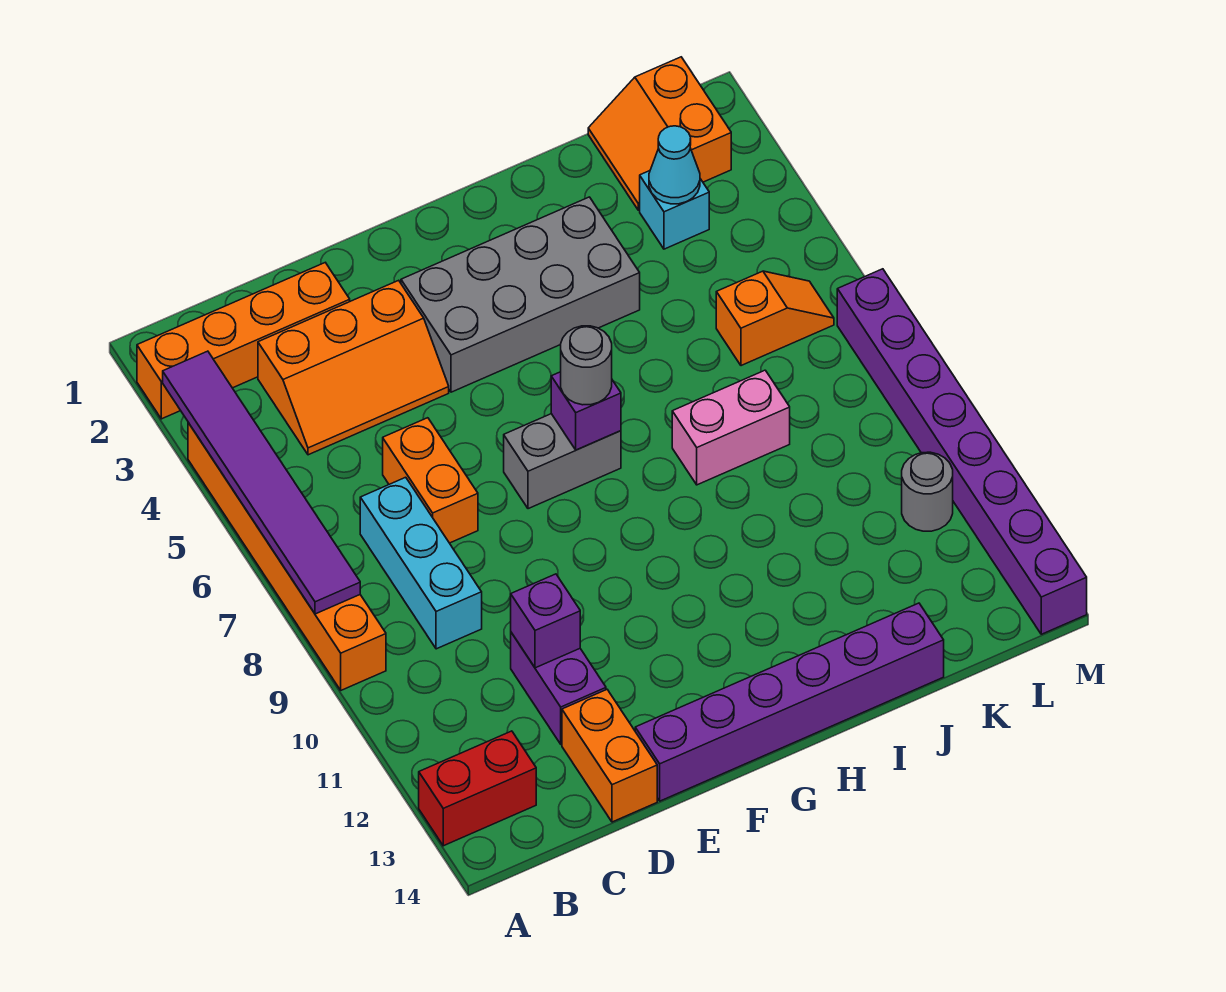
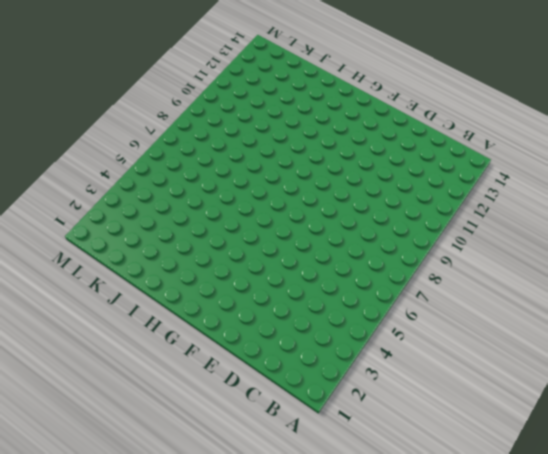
none -> orange 1x4 brick [137,263,350,419]
none -> orange 1x6 brick [188,423,386,690]
none -> red 1x2 brick [419,731,536,846]

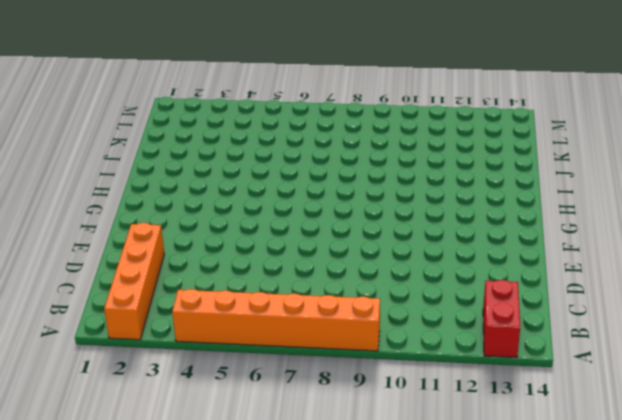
none -> orange 2x3 slope [258,280,449,455]
none -> cyan 1x3 brick [360,477,482,649]
none -> orange 1x2 brick [383,418,478,543]

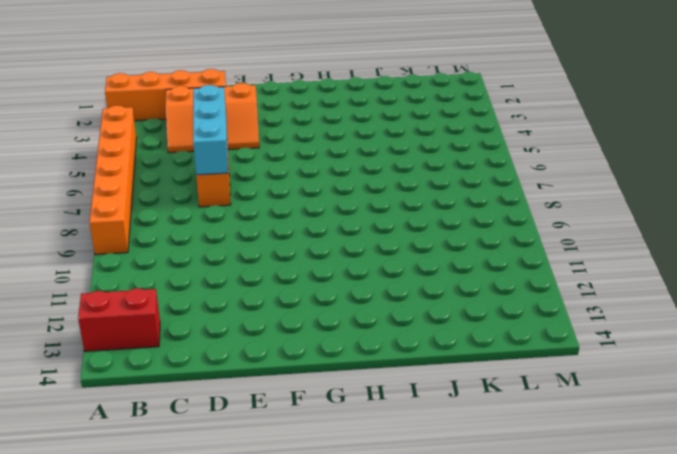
cyan 1x3 brick [193,85,228,175] -> cyan 1x3 brick moved to [360,477,482,649]
none -> purple 1x2 brick [511,633,606,744]
none -> orange 1x2 brick [562,690,657,822]
none -> purple 1x6 brick [635,603,944,801]

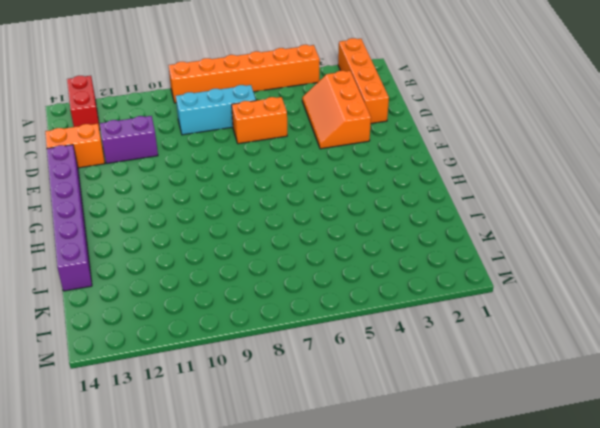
none -> grey 2x4 brick [401,197,640,392]
none -> grey 1x2 brick [504,414,621,509]
none -> pink 1x2 brick [672,370,790,485]

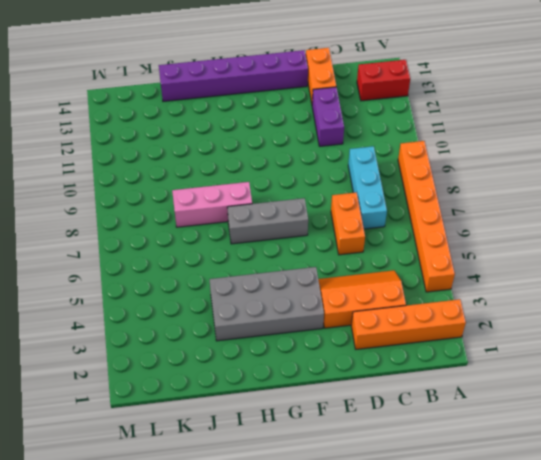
grey 1x3 brick [227,198,308,244] -> grey 1x2 brick [504,414,621,509]
pink 1x3 brick [172,182,252,227] -> pink 1x2 brick [672,370,790,485]
none -> orange 2x2 slope [588,57,731,210]
none -> cyan 1x1 brick [640,171,709,249]
none -> orange 1x2 slope [716,271,834,366]

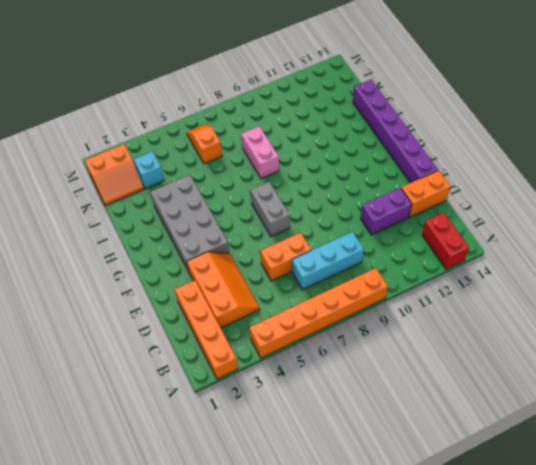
none -> grey 1x1 round brick [902,452,953,531]
none -> purple 1x8 brick [837,269,1087,634]
none -> purple 1x6 tile [163,351,360,614]

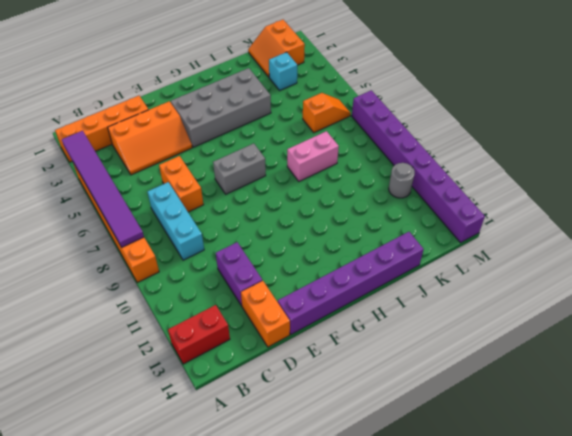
none -> purple 1x1 brick [511,574,580,668]
none -> purple 1x1 brick [551,372,621,450]
none -> cyan 1x1 cone [649,126,700,204]

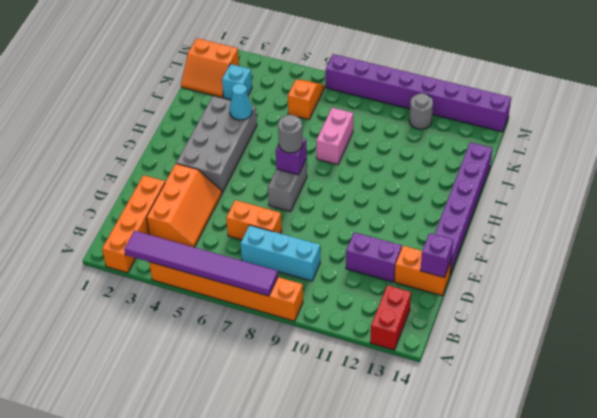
purple 1x1 brick [421,233,453,277] -> purple 1x1 brick moved to [511,574,580,668]
cyan 1x1 cone [229,83,252,120] -> cyan 1x1 cone moved to [649,126,700,204]

